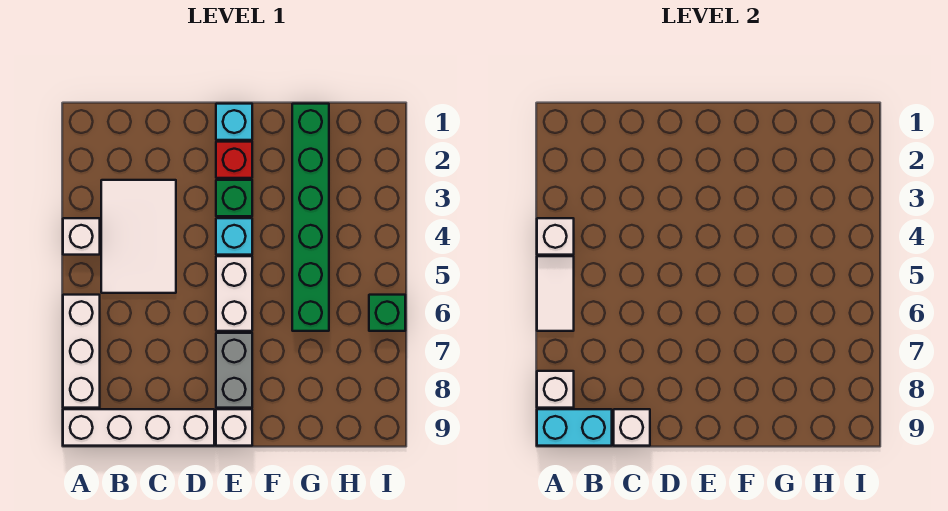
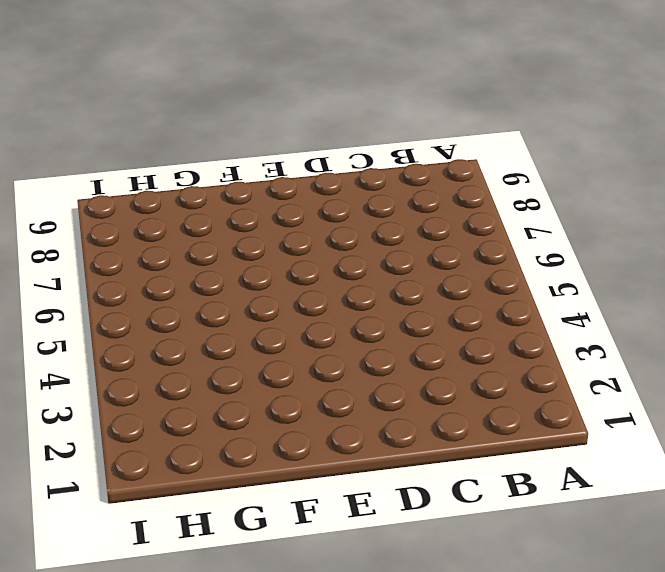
none -> white 1x1 brick [63,218,100,255]
none -> white 1x3 brick [63,295,100,408]
none -> white 1x4 brick [63,409,214,446]

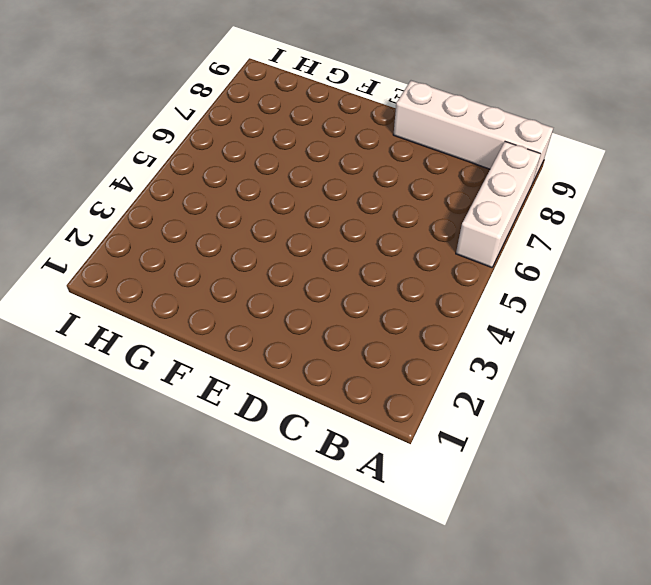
none -> white 1x1 brick [63,218,100,255]
none -> white 2x3 tile [101,180,176,293]
none -> cyan 1x1 brick [216,104,252,140]

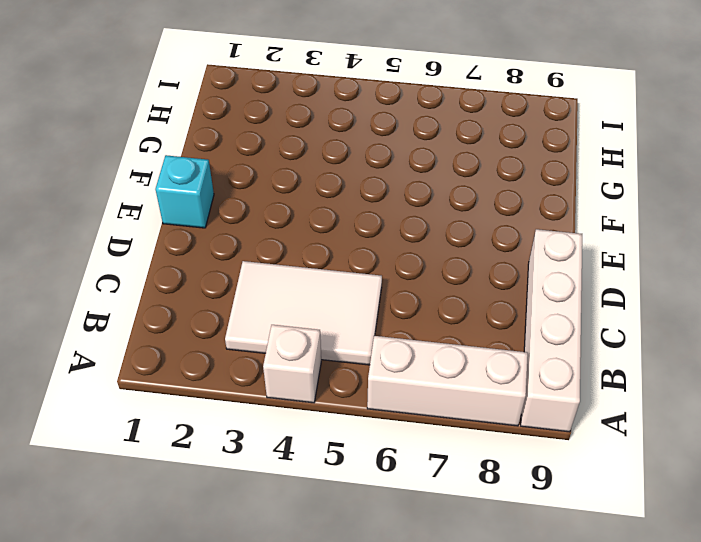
none -> red 1x1 brick [216,142,252,178]
none -> green 1x1 brick [216,180,252,216]
none -> cyan 1x1 brick [216,218,252,255]

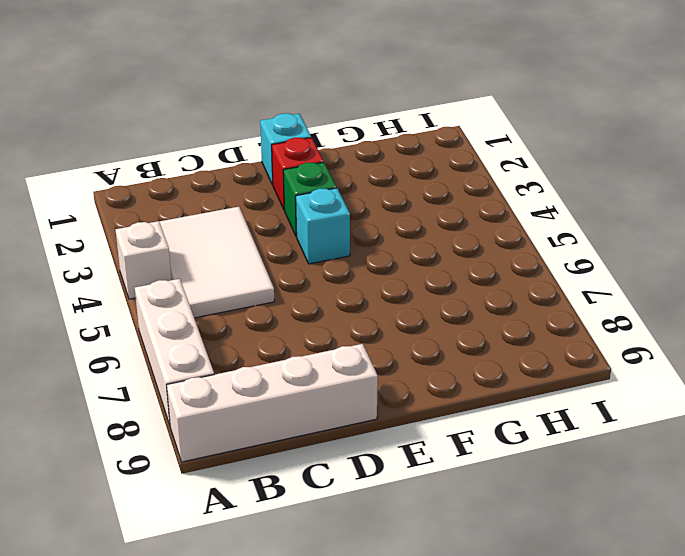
none -> white 1x2 brick [216,256,252,331]
none -> grey 1x2 brick [216,333,252,408]
none -> white 1x1 brick [216,409,252,446]

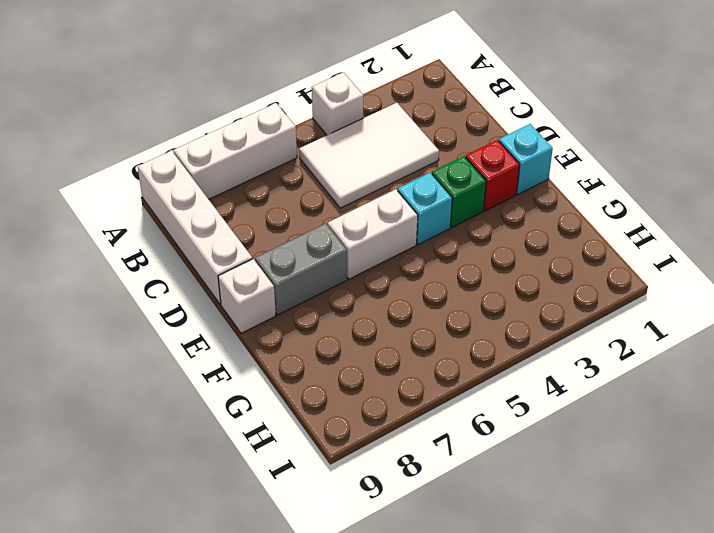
none -> green 1x6 brick [292,104,329,331]
none -> green 1x1 brick [369,295,405,331]
none -> white 1x1 brick [537,218,574,255]

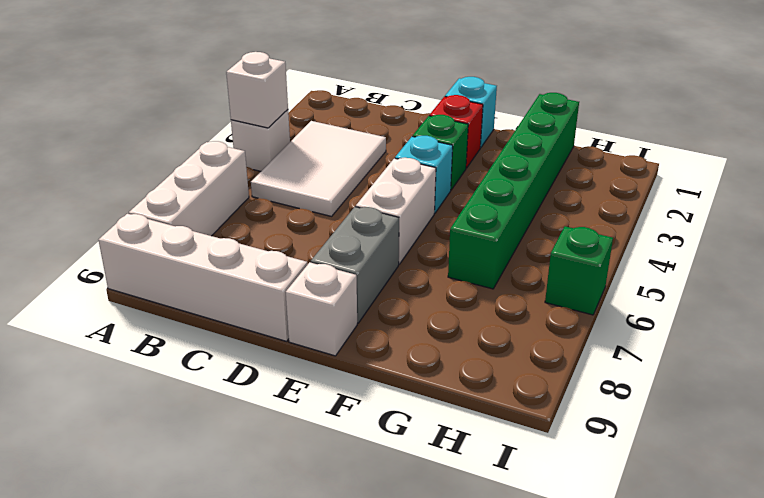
none -> white 1x2 tile [537,256,574,331]
none -> white 1x1 brick [537,371,574,408]
none -> cyan 1x2 brick [537,409,612,446]

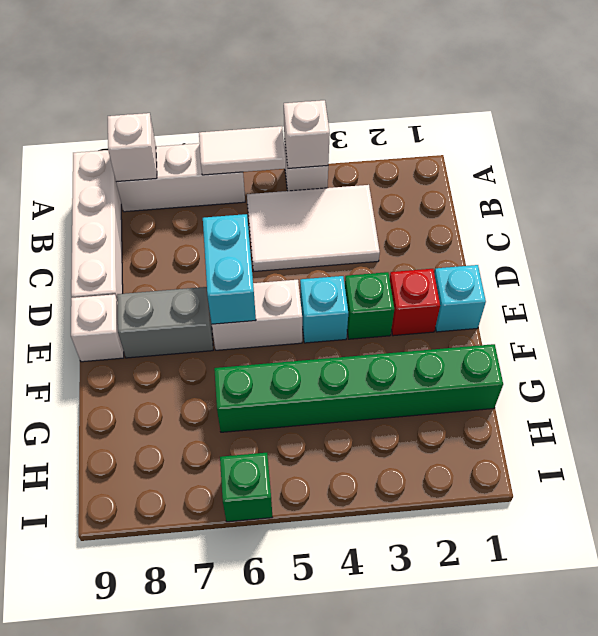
cyan 1x2 brick [203,214,256,324] -> cyan 1x2 brick moved to [537,409,612,446]
none -> white 1x1 brick [614,409,650,446]

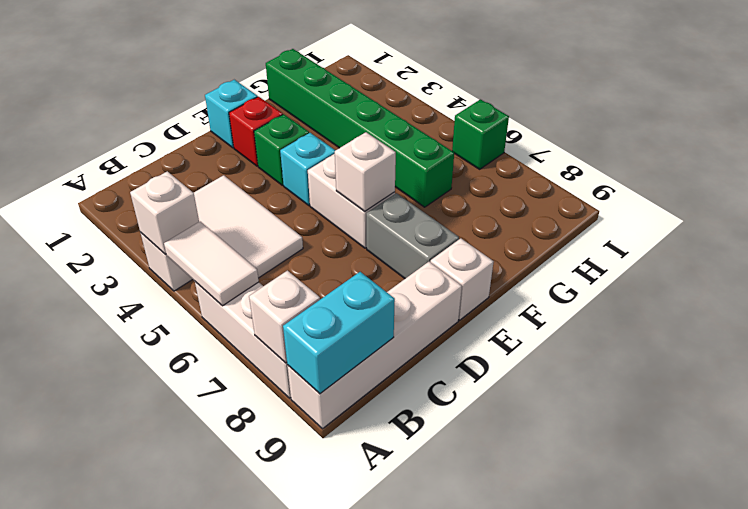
white 1x1 brick [335,132,396,211] -> white 1x1 brick moved to [614,409,650,446]

